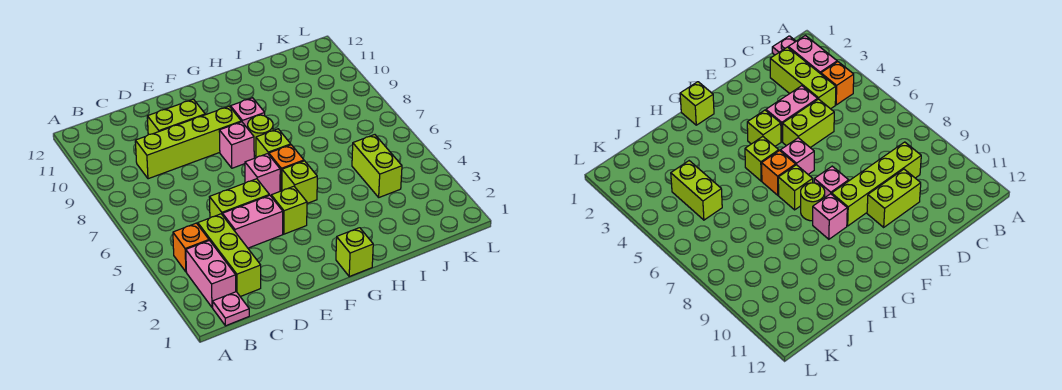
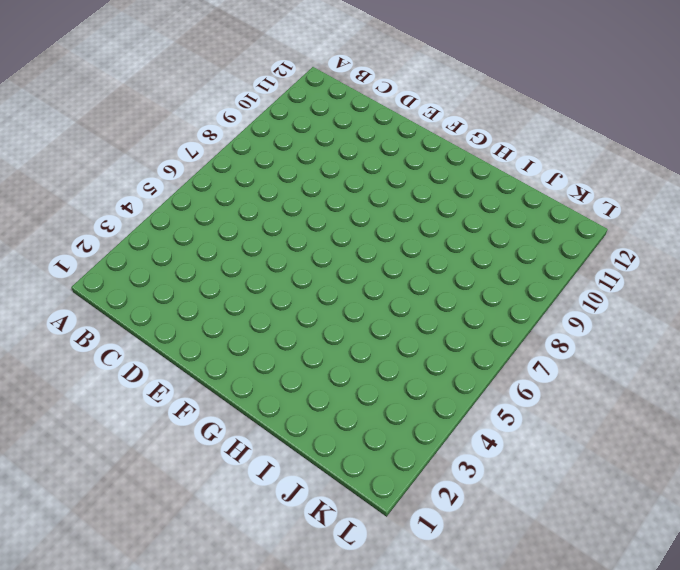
none -> pink 1x1 plate [213,292,249,326]
none -> pink 1x2 brick [186,241,236,308]
none -> orange 1x1 brick [173,223,209,272]

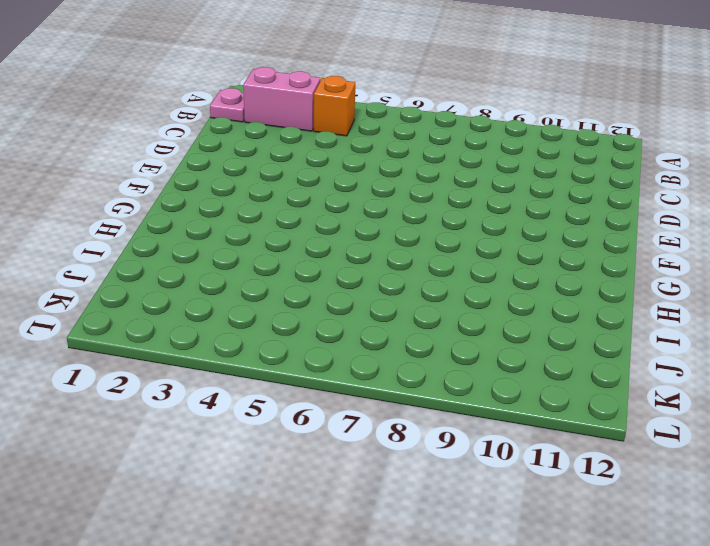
none -> lime 1x3 brick [198,214,261,297]
none -> lime 1x4 brick [135,106,241,179]
none -> pink 1x2 brick [222,195,283,248]

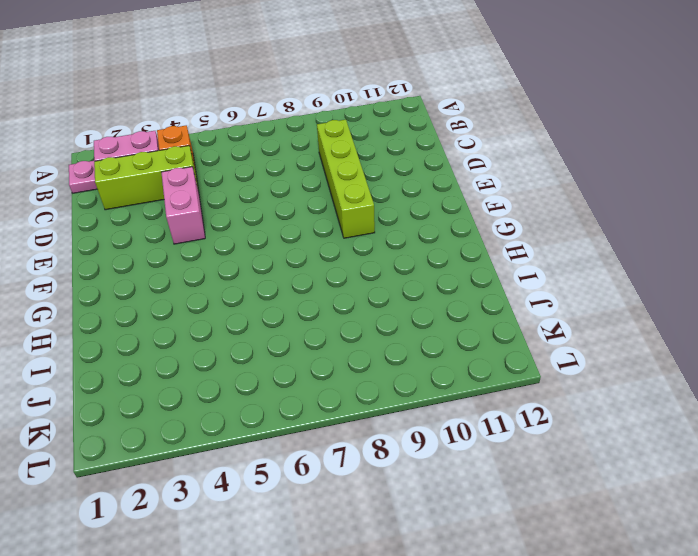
none -> lime 1x2 brick [209,179,269,218]
none -> lime 1x2 brick [147,99,205,135]
none -> lime 1x1 brick [271,186,307,234]

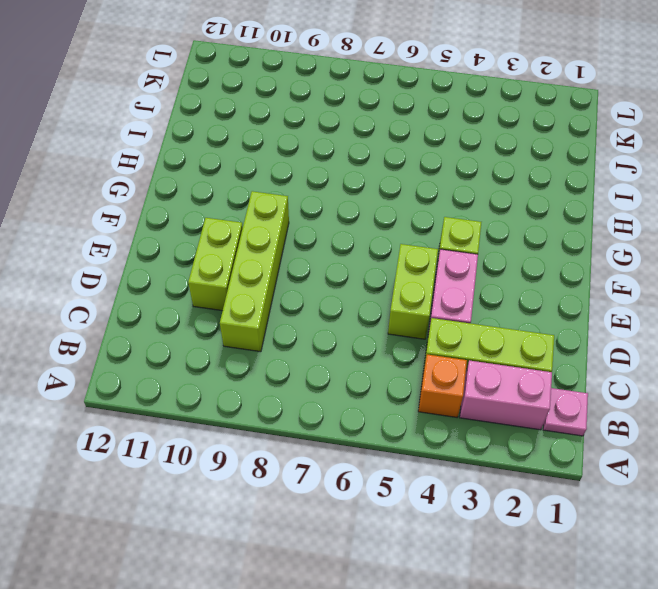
none -> pink 1x1 brick [245,154,280,196]
none -> pink 1x1 brick [219,122,254,168]
none -> lime 1x1 brick [336,228,373,276]

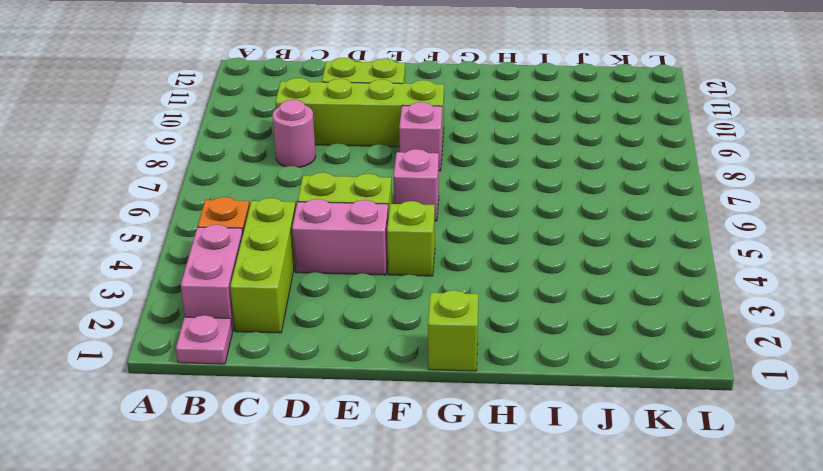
pink 1x1 round brick [273,100,316,167] -> none
none -> lime 1x1 brick [282,161,317,203]
none -> orange 1x1 brick [269,145,304,191]
none -> lime 1x1 brick [256,129,291,158]

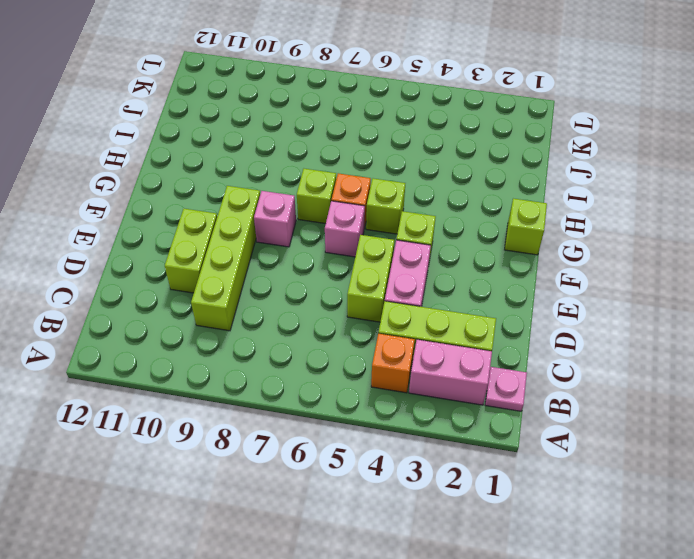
none -> lime 1x1 round brick [248,115,273,156]
none -> pink 1x1 brick [230,98,265,128]
none -> lime 1x2 brick [352,135,402,197]

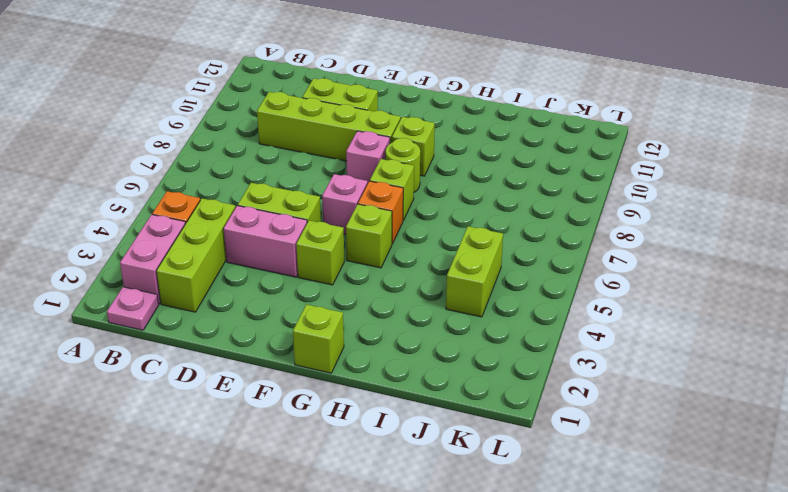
lime 1x1 brick [392,117,435,176] -> pink 1x1 brick [230,98,265,128]

